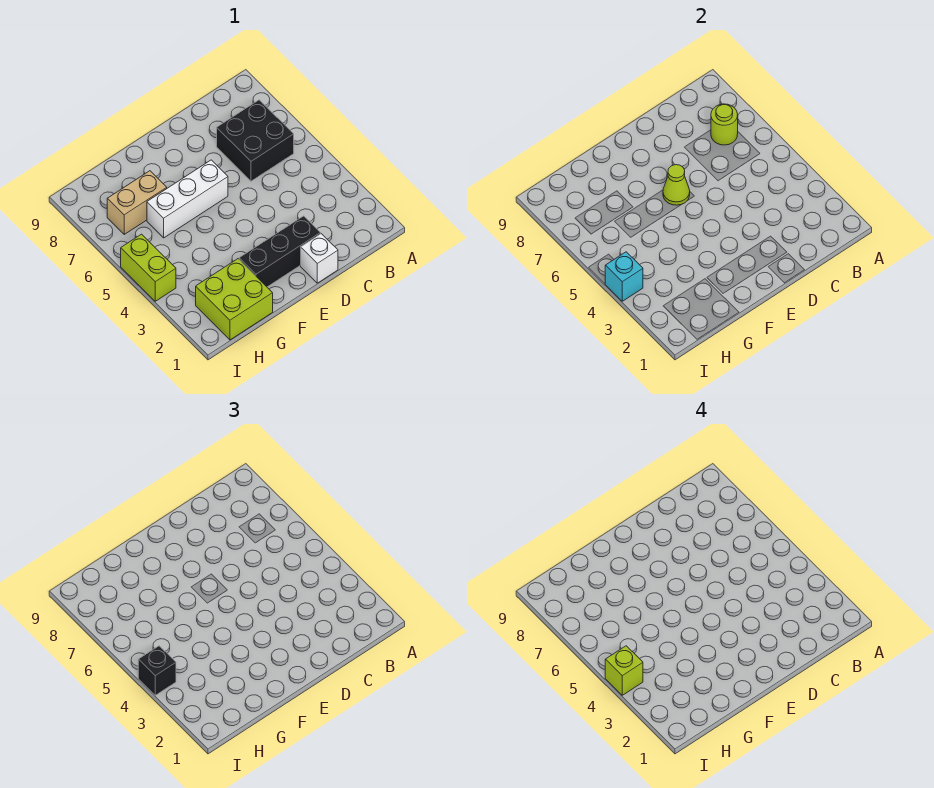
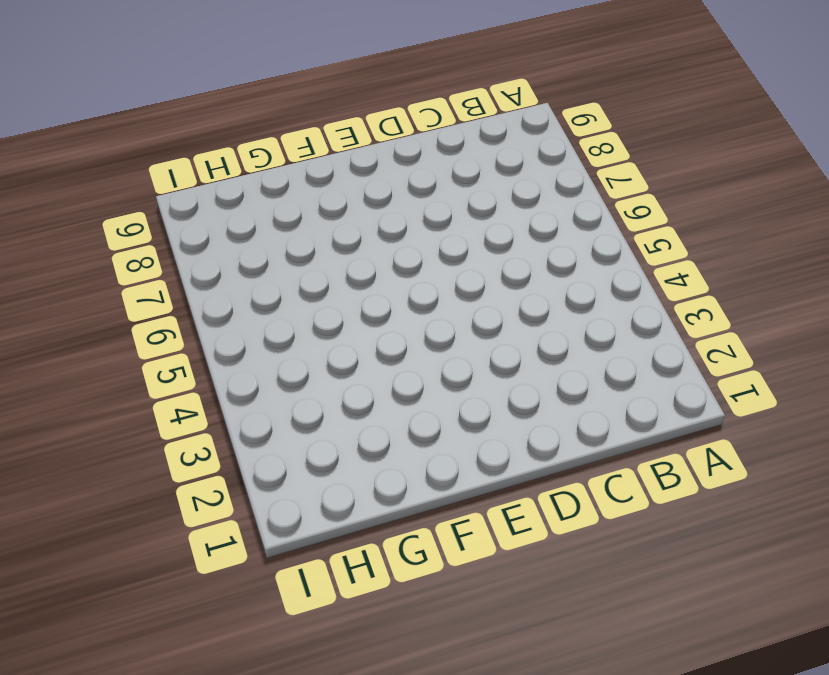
none -> black 2x2 brick [217,100,294,181]
none -> white 1x1 brick [301,234,338,283]
none -> black 1x3 brick [239,216,321,287]

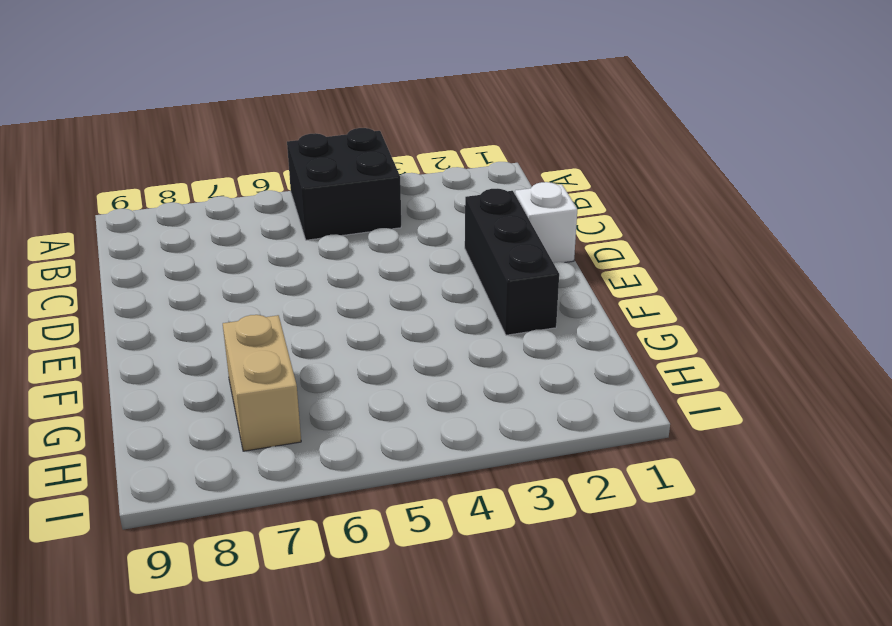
black 2x2 brick [287,128,401,240] -> black 2x2 brick moved to [217,100,294,181]
none -> white 1x3 brick [147,160,228,238]
none -> lime 2x2 brick [196,259,273,340]
none -> lime 1x2 brick [121,234,176,301]

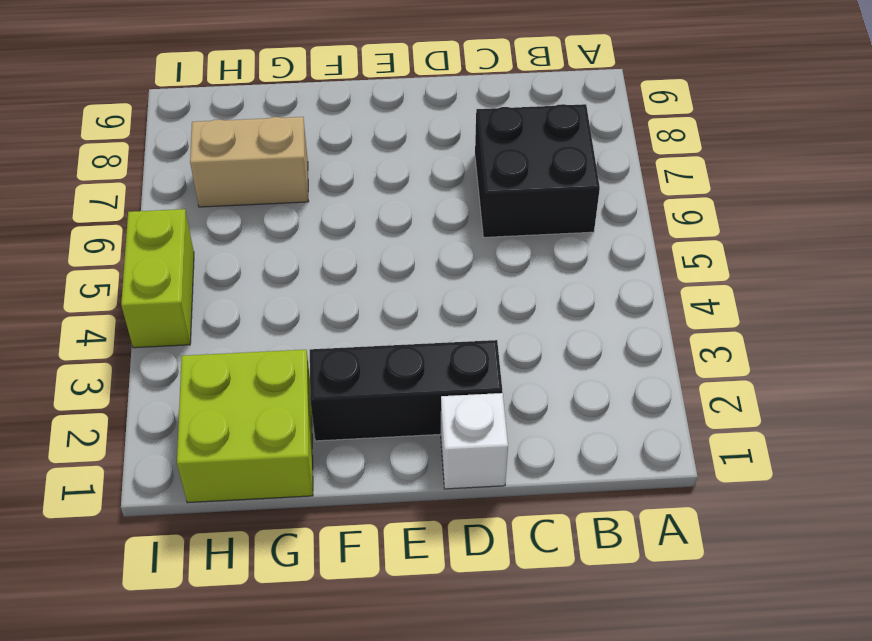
none -> white 1x3 brick [147,160,228,238]
none -> lime 1x1 round brick [711,104,738,145]
none -> lime 1x1 cone [663,165,690,205]

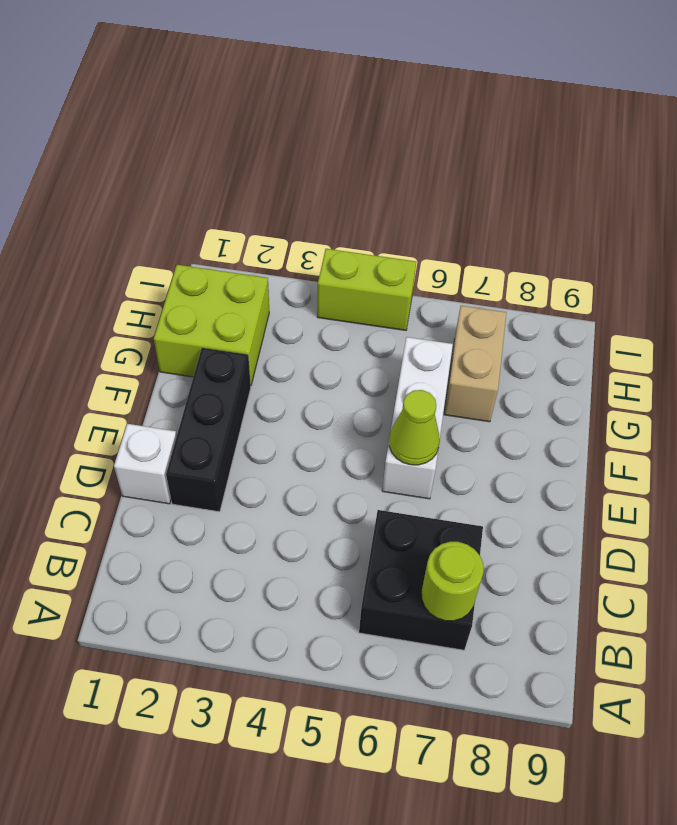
none -> cyan 1x1 brick [605,252,643,301]
none -> black 1x1 brick [138,646,176,695]
none -> lime 1x1 brick [605,646,643,695]

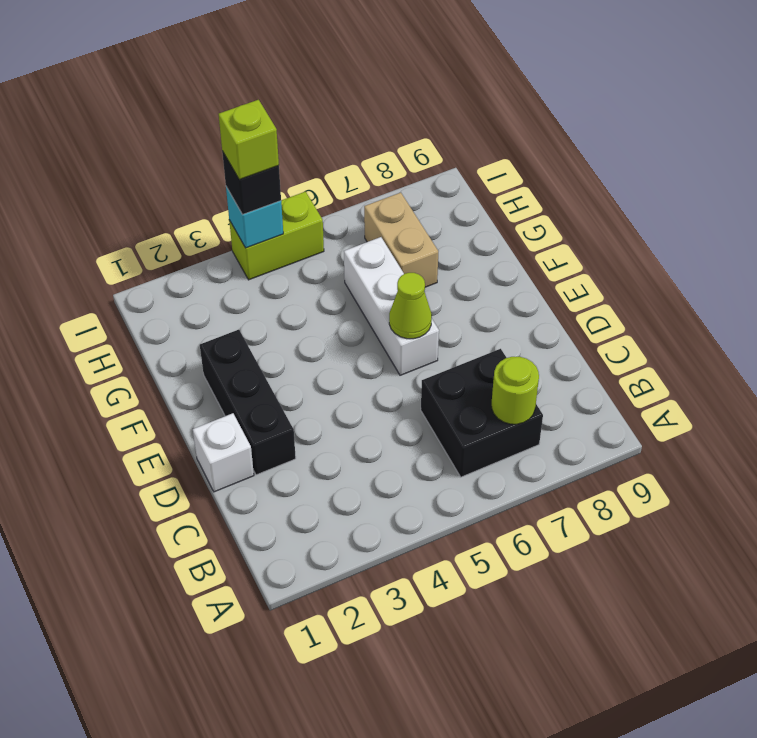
none -> lime 2x2 brick [196,259,273,340]

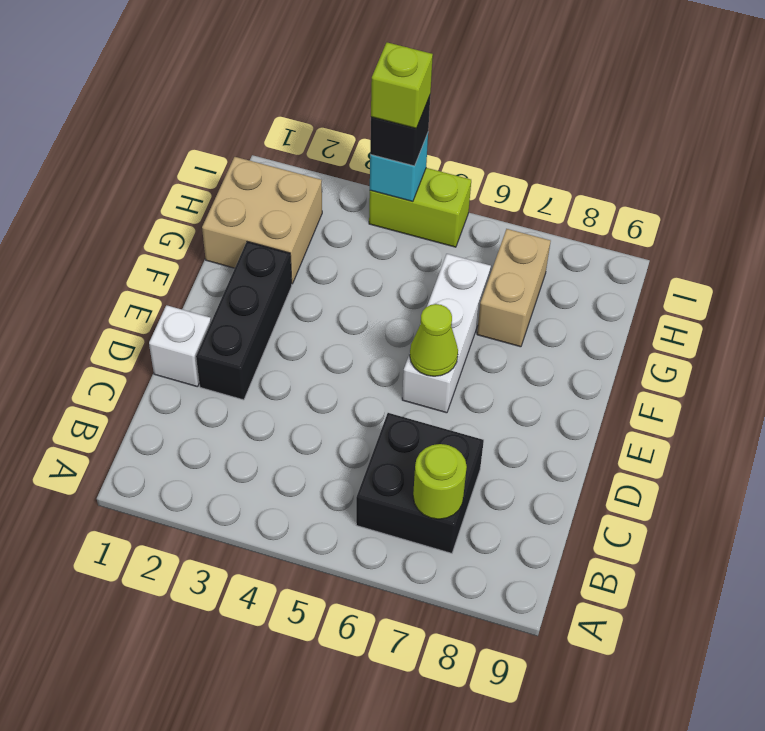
tan 2x2 brick [202,157,322,284] -> lime 2x2 brick [196,259,273,340]

